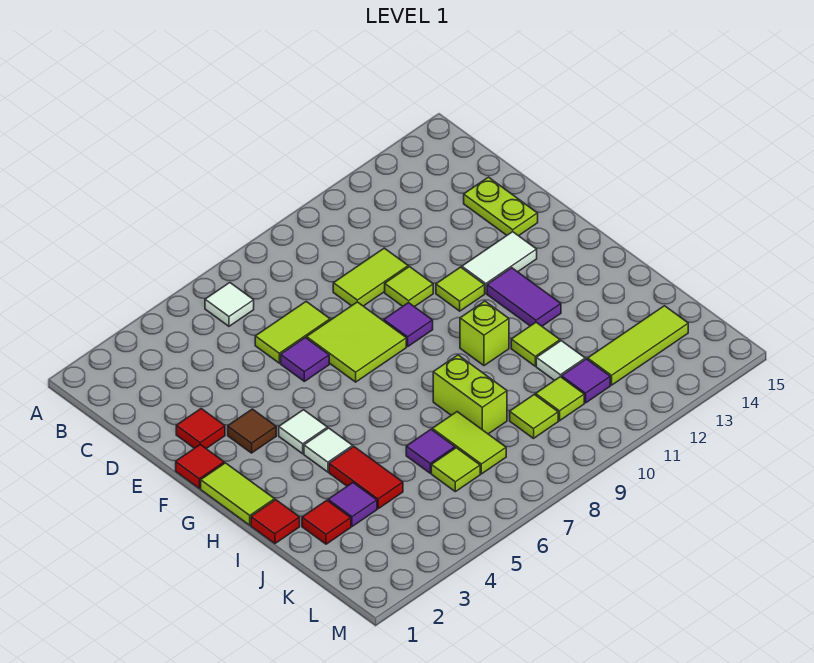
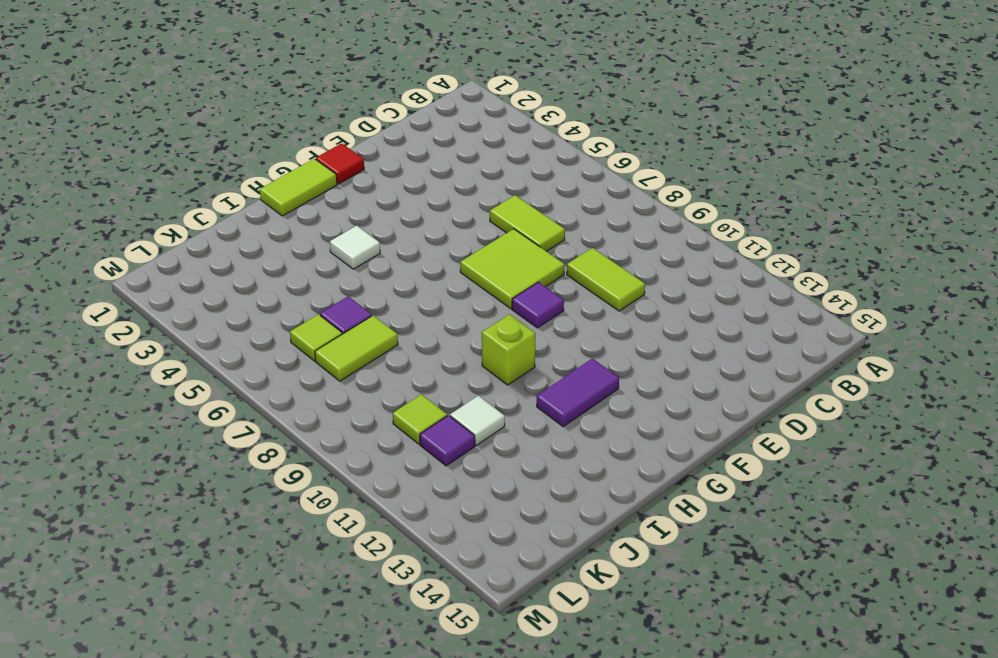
none -> white 1x1 tile [205,283,254,326]
none -> lime 1x2 plate [464,177,538,236]
none -> red 1x1 tile [176,409,225,448]
none -> purple 1x1 tile [281,338,329,381]

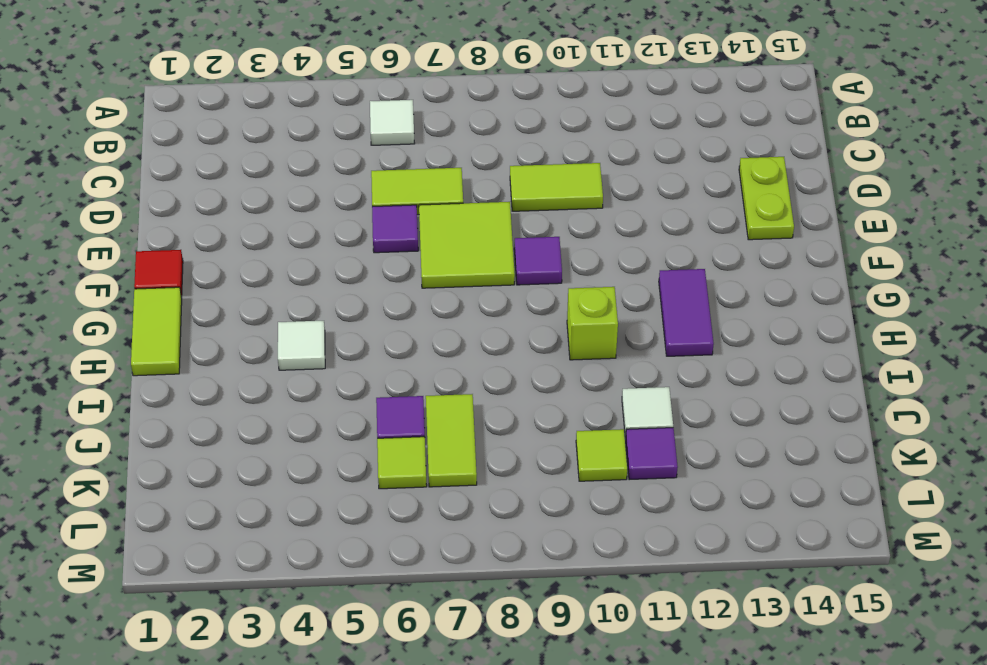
none -> red 1x1 tile [176,409,225,448]
none -> lime 1x1 tile [385,267,433,307]
none -> brown 1x1 tile [228,409,276,453]
none -> lime 1x1 tile [436,267,485,311]

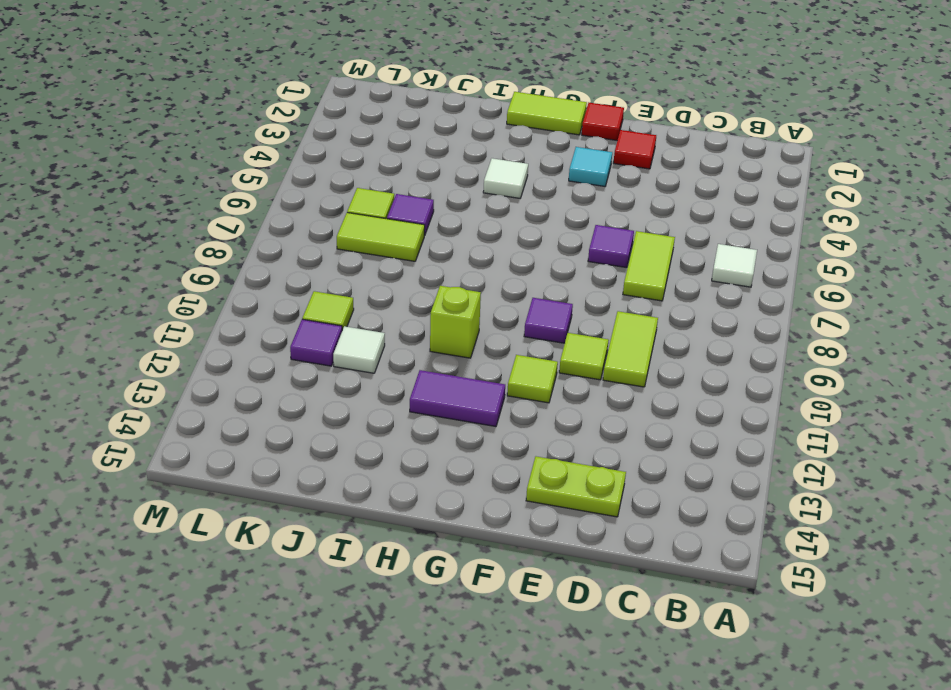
cyan 1x1 tile [569,147,612,186] -> brown 1x1 tile [228,409,276,453]
none -> lime 2x2 tile [307,302,406,382]
none -> white 1x2 tile [462,232,537,293]
none -> white 1x1 tile [279,410,327,454]
none -> red 1x1 tile [251,500,300,544]

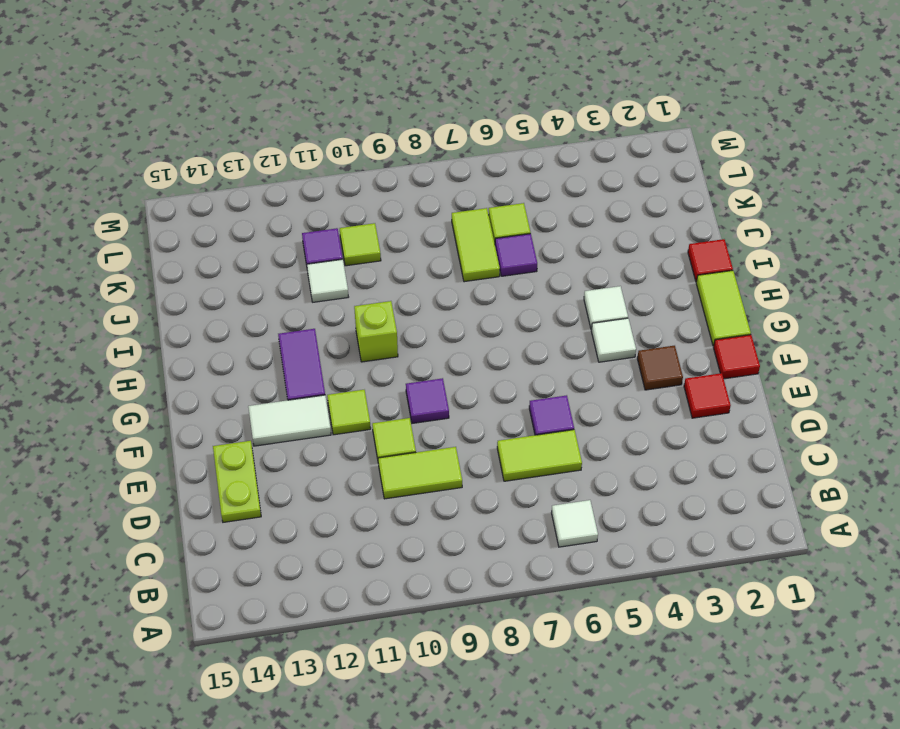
none -> lime 2x2 tile [307,302,406,382]
none -> red 1x2 tile [329,447,403,509]
none -> lime 1x2 brick [433,355,507,434]
none -> lime 1x1 tile [511,322,560,366]

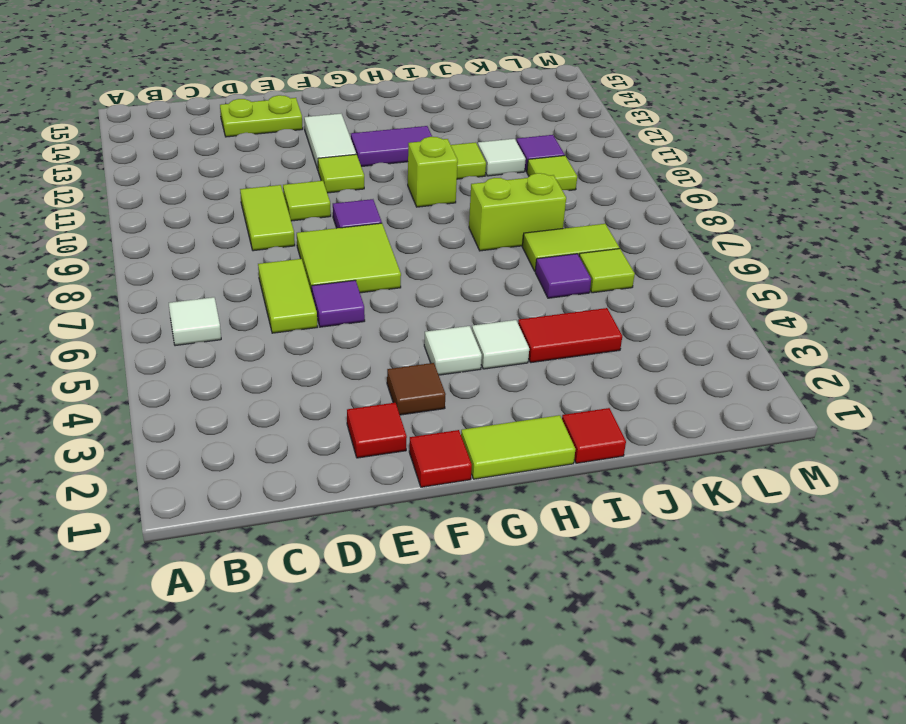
none -> red 1x1 tile [302,500,351,544]
none -> purple 1x1 tile [328,483,377,526]
none -> lime 1x1 tile [510,394,558,438]
none -> lime 1x3 tile [588,306,688,385]

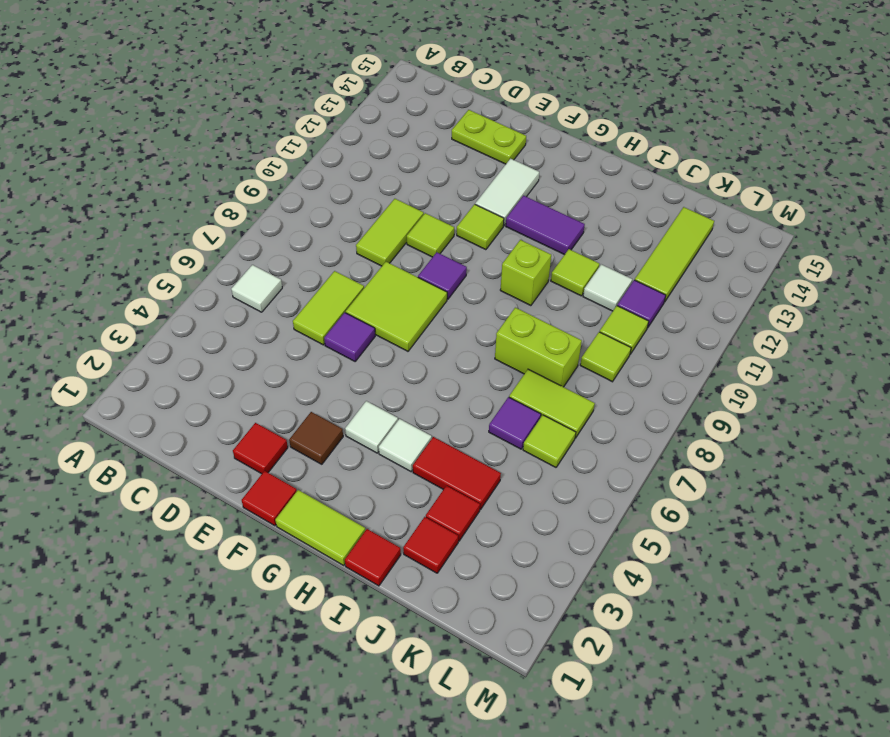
red 1x1 tile [426,486,480,541] -> purple 1x1 tile [328,483,377,526]

